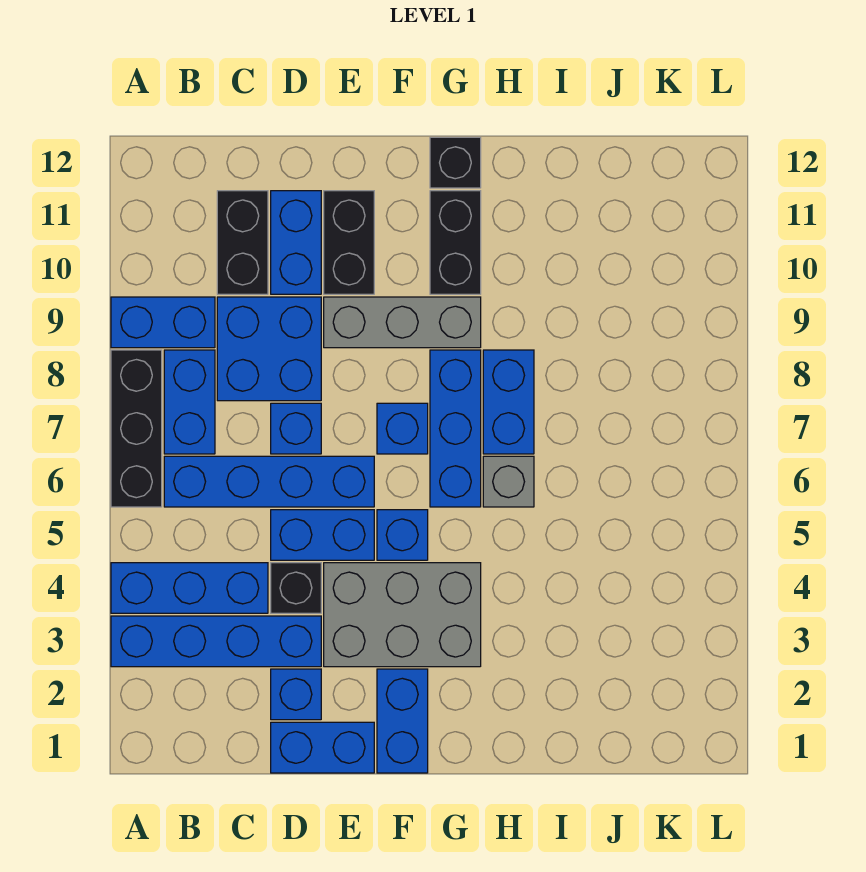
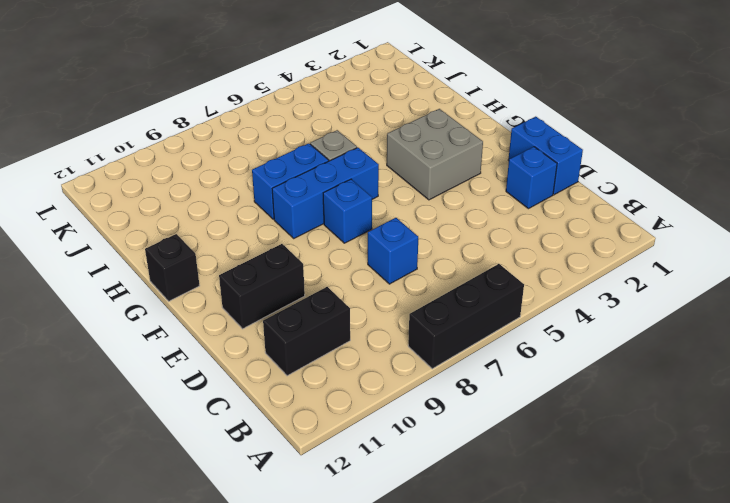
grey 2x2 brick [387,109,483,200] -> grey 2x3 brick [324,563,481,667]
none -> blue 1x4 brick [111,616,321,667]
none -> blue 1x3 brick [111,563,268,613]
none -> blue 1x2 brick [111,297,215,348]

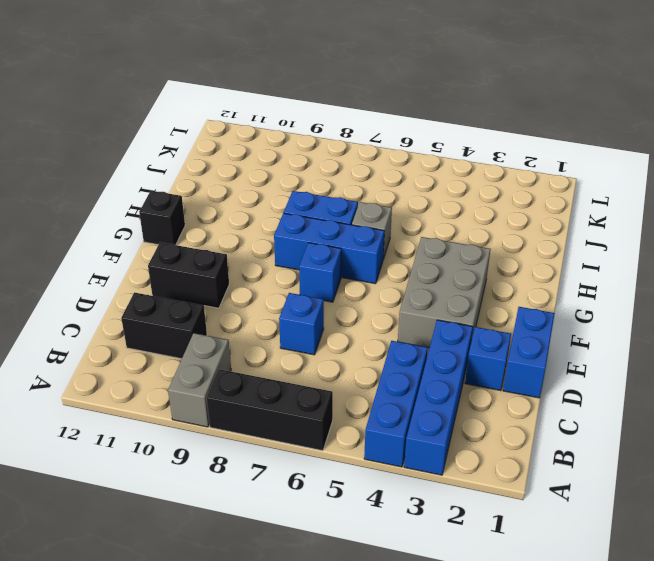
grey 1x2 brick [168,333,231,427] -> blue 1x2 brick [111,297,215,348]
none -> blue 1x4 brick [164,456,374,507]
none -> blue 1x2 brick [164,350,215,454]
none -> blue 2x2 brick [217,297,321,401]

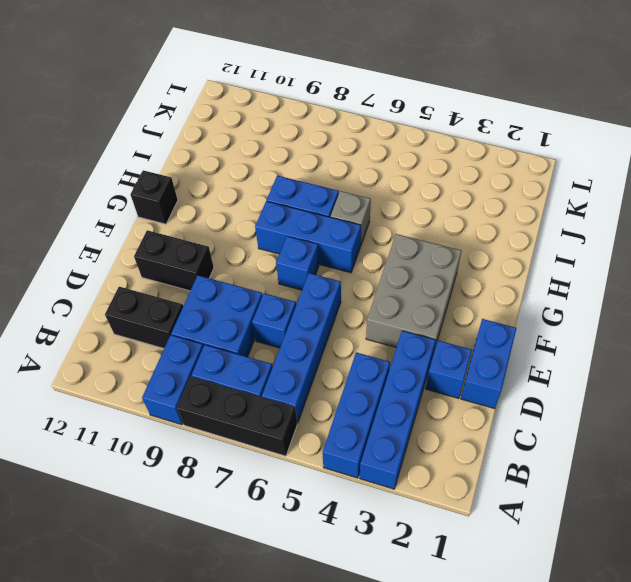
none -> black 1x1 brick [271,563,321,613]
none -> blue 1x2 brick [271,510,374,560]
none -> blue 1x2 brick [271,191,321,294]

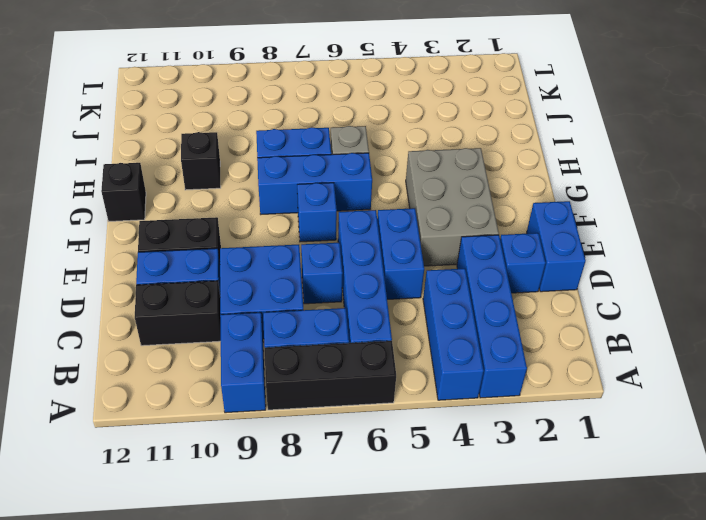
black 1x1 brick [181,132,221,190] -> black 1x1 brick moved to [271,563,321,613]
none -> grey 1x3 brick [324,297,481,348]
none -> blue 1x2 brick [377,669,428,773]
none -> blue 1x1 brick [377,510,428,560]

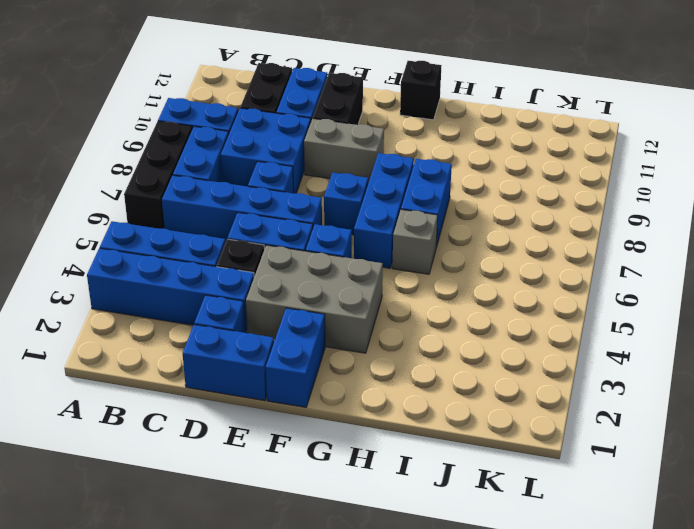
grey 1x2 brick [304,119,384,183] -> grey 1x3 brick [324,297,481,348]
none -> black 1x2 brick [430,191,481,294]

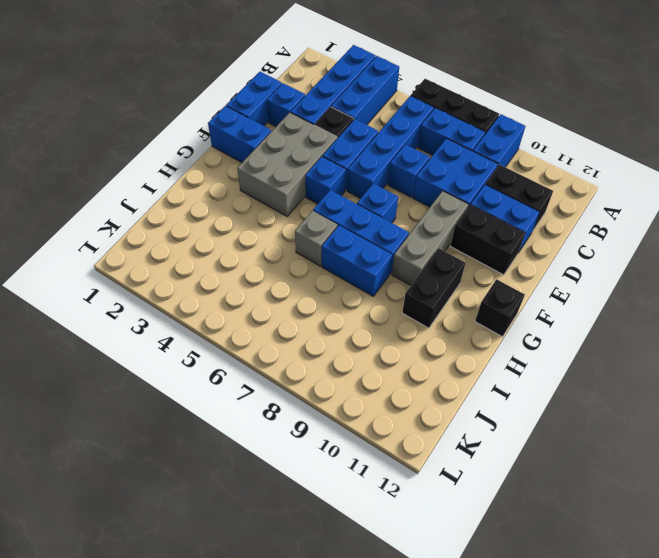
black 1x2 brick [402,248,466,328] -> black 1x2 brick turned to [430,191,481,294]

